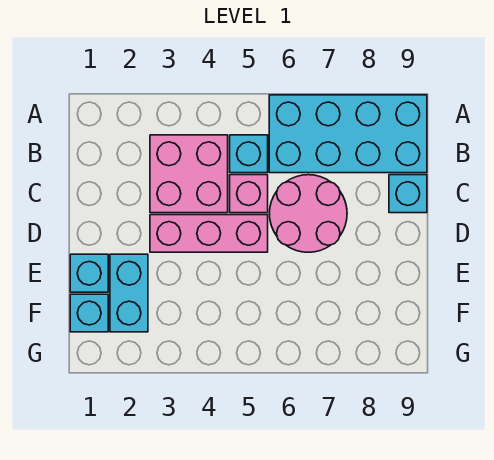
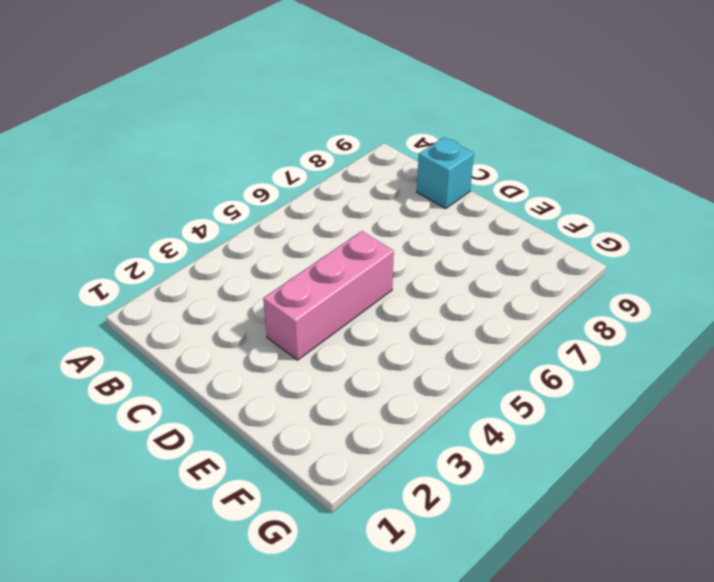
none -> cyan 2x4 brick [269,95,427,173]
none -> pink 2x2 brick [150,135,228,213]

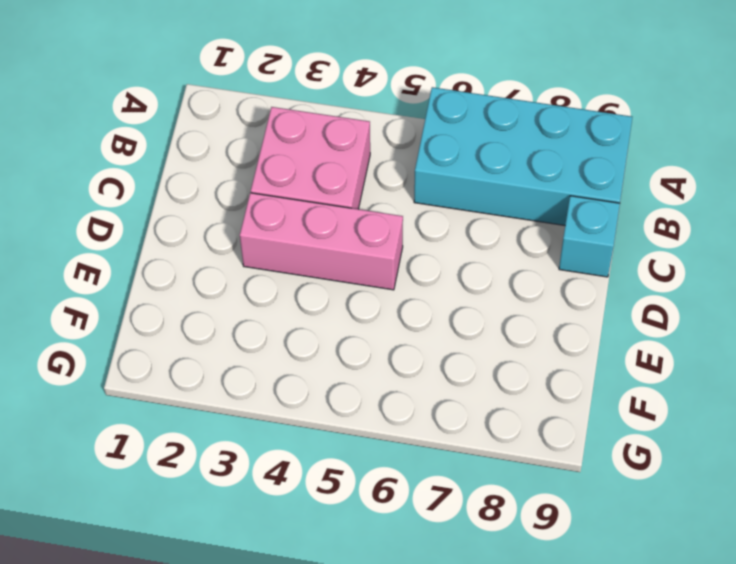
none -> cyan 1x1 brick [230,135,268,173]
none -> pink 1x1 brick [230,175,268,213]

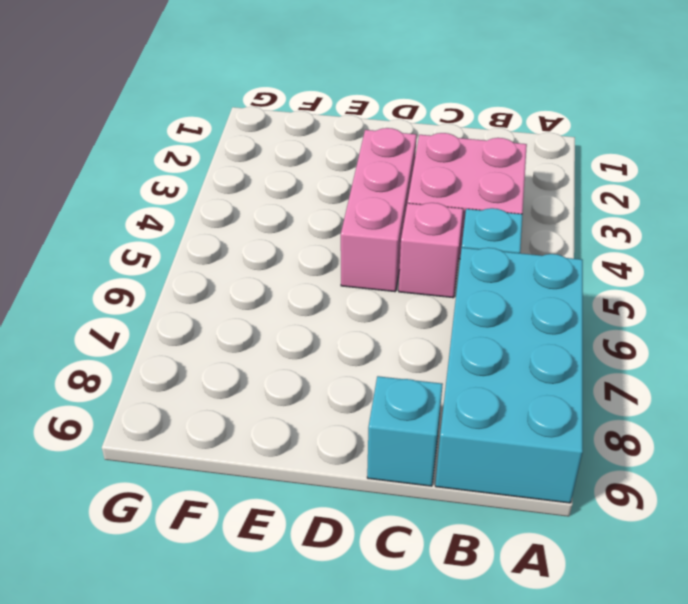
none -> pink 2x2 round brick [269,175,347,252]
none -> cyan 1x1 brick [70,254,108,292]

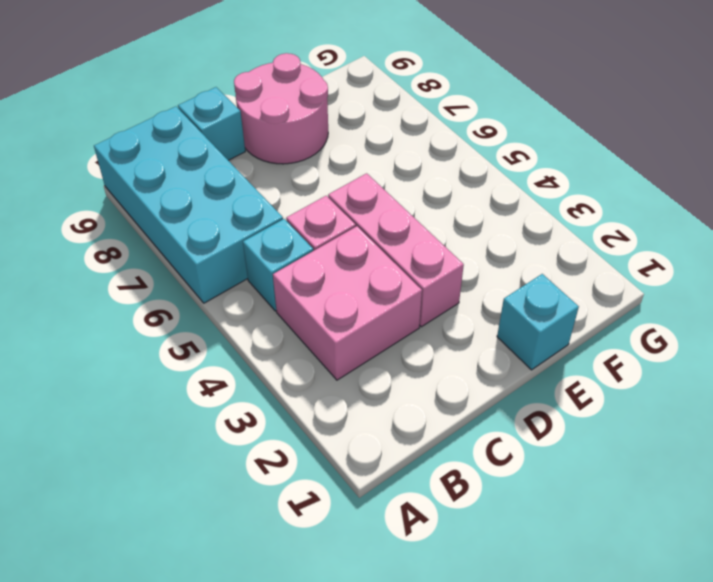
pink 2x2 round brick [234,53,328,164] -> pink 2x2 round brick moved to [269,175,347,252]
none -> cyan 1x2 brick [110,254,148,332]
none -> cyan 1x1 brick [70,294,108,332]

